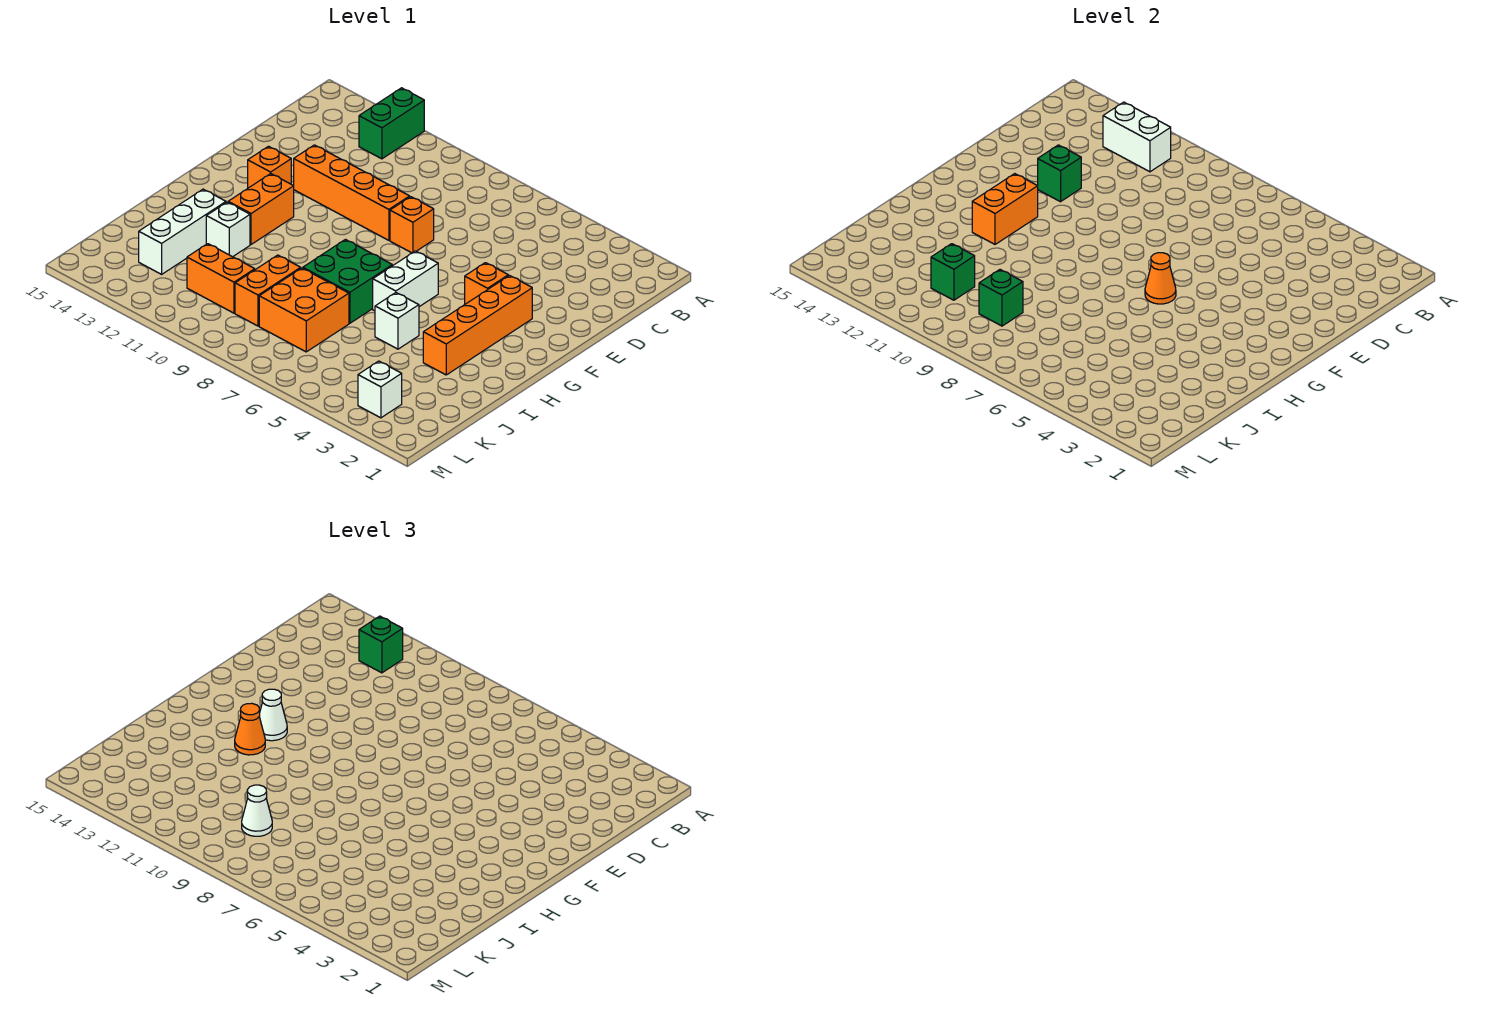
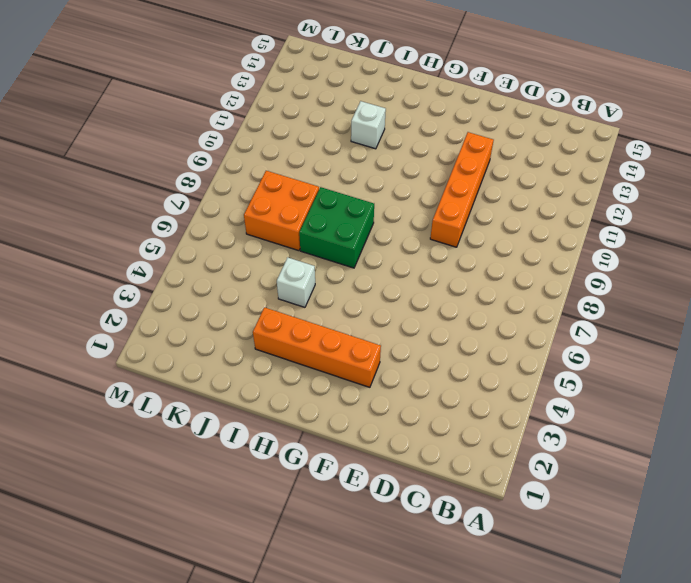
none -> green 1x2 brick [359,88,424,159]
none -> orange 1x1 brick [390,197,434,253]
none -> orange 1x1 brick [465,263,508,304]

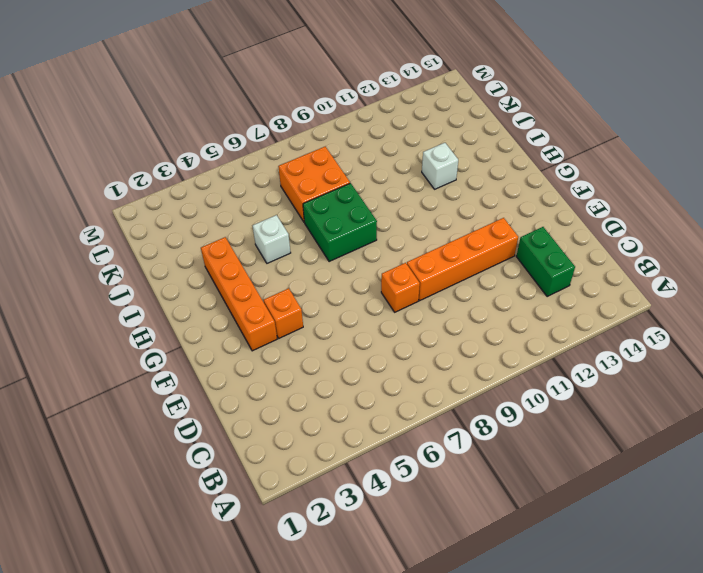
green 1x2 brick [516,227,575,297] -> green 1x2 brick moved to [359,88,424,159]
none -> orange 1x1 brick [248,146,291,188]
none -> white 1x2 brick [373,251,438,311]
none -> orange 1x2 brick [228,174,294,244]

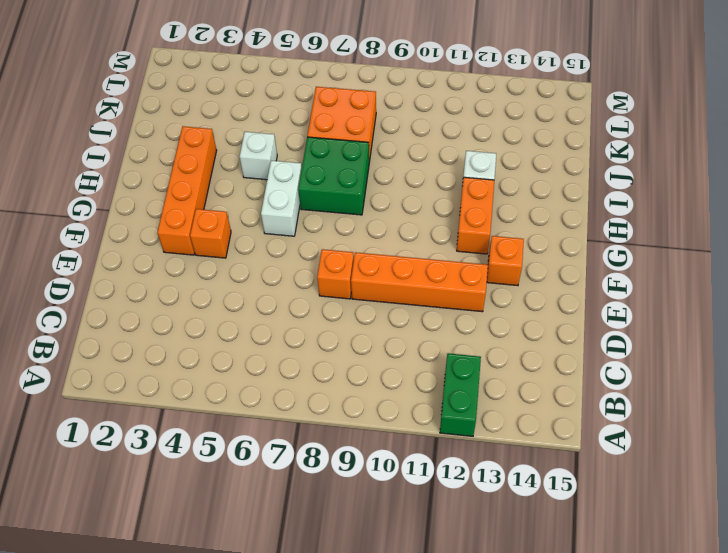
none -> white 1x3 brick [139,189,226,274]
none -> orange 1x2 brick [235,255,301,326]
none -> orange 1x2 brick [187,244,255,313]

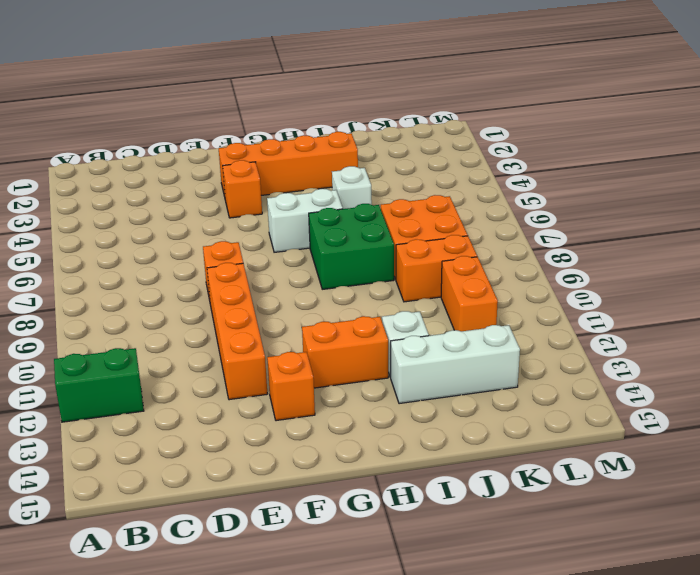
none -> white 1x1 brick [358,361,402,418]
none -> white 1x2 brick [1103,102,1171,172]
none -> green 1x1 brick [1038,145,1081,202]

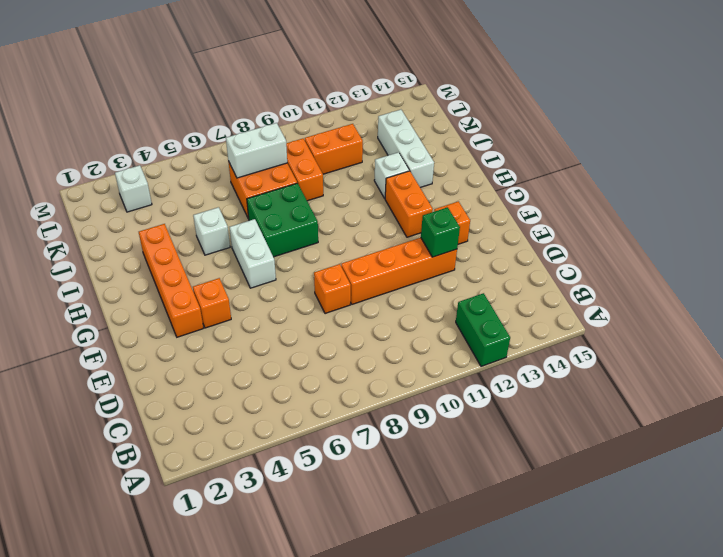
white 1x2 brick [226,123,287,178] -> white 1x2 brick moved to [1103,102,1171,172]
none -> orange 1x1 cone [1145,253,1176,304]
none -> orange 1x2 brick [972,174,1038,244]
none -> green 1x1 brick [979,270,1023,326]

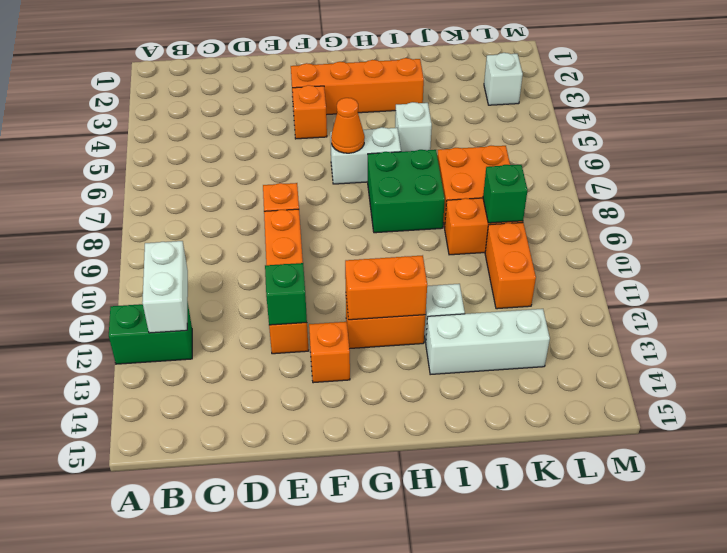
none -> green 1x1 brick [931,244,975,300]
none -> green 1x1 brick [359,616,403,673]
none -> white 1x1 cone [259,689,287,741]

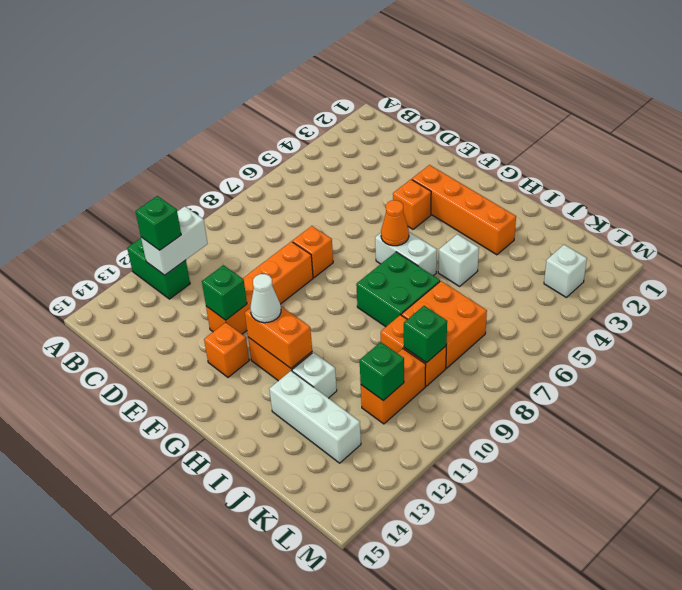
none -> orange 1x1 cone [235,703,265,755]
none -> white 1x1 cone [242,785,272,836]

